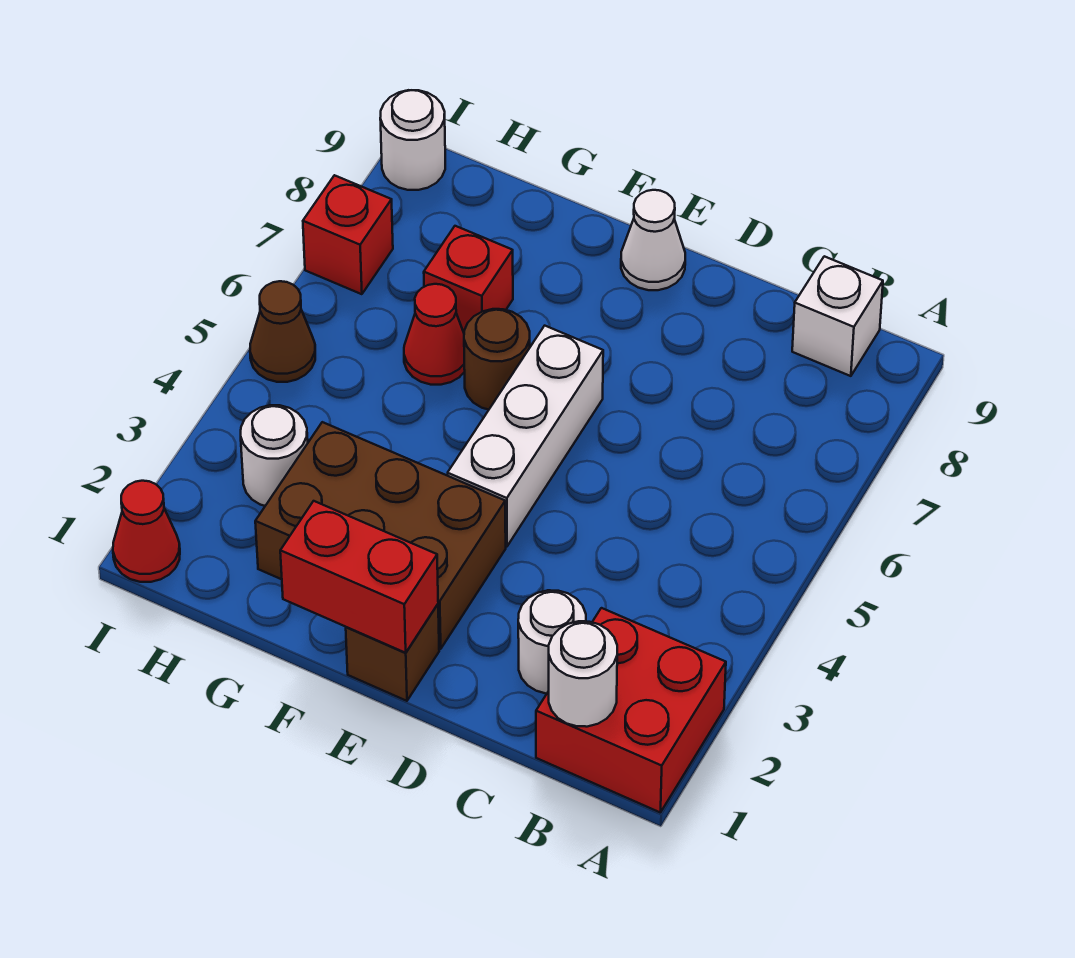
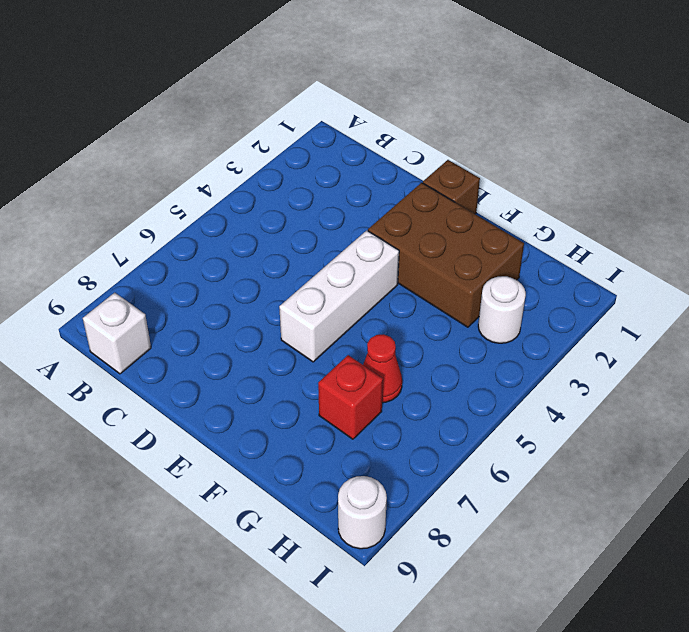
none -> red 2x2 brick [536,608,726,813]
none -> white 1x1 round brick [518,590,586,694]
none -> white 1x1 cone [621,190,685,290]

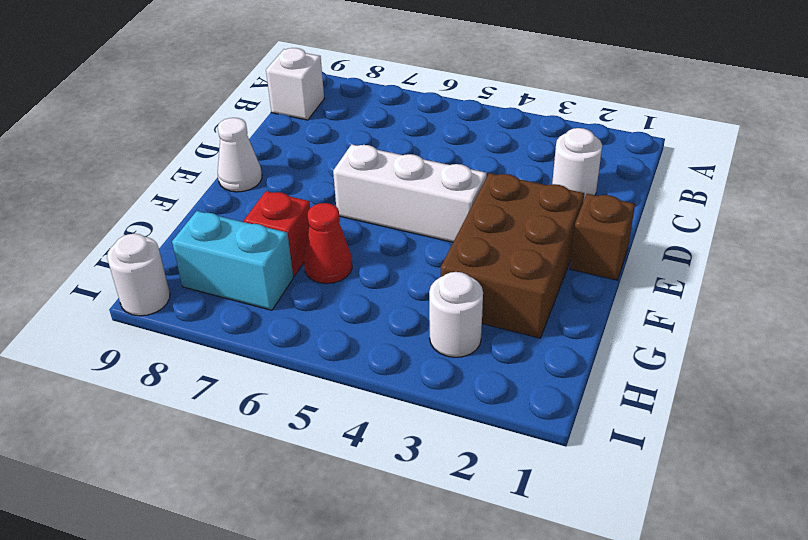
cyan 1x2 brick [172,211,293,310] -> none
none -> red 2x2 brick [536,608,726,813]
none -> brown 1x1 round brick [464,309,530,410]
none -> red 1x1 cone [113,481,180,582]

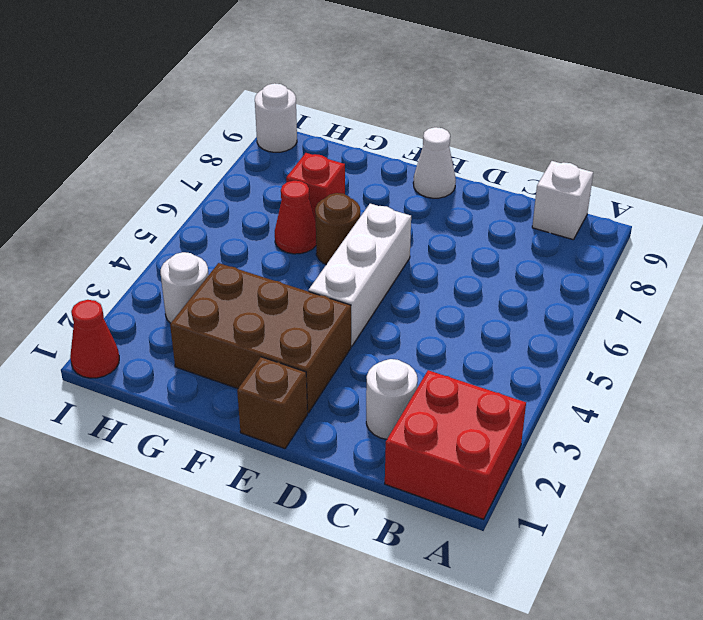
none -> brown 1x1 cone [250,281,315,382]
none -> red 1x1 brick [303,175,393,294]
none -> white 1x1 round brick [549,621,617,727]

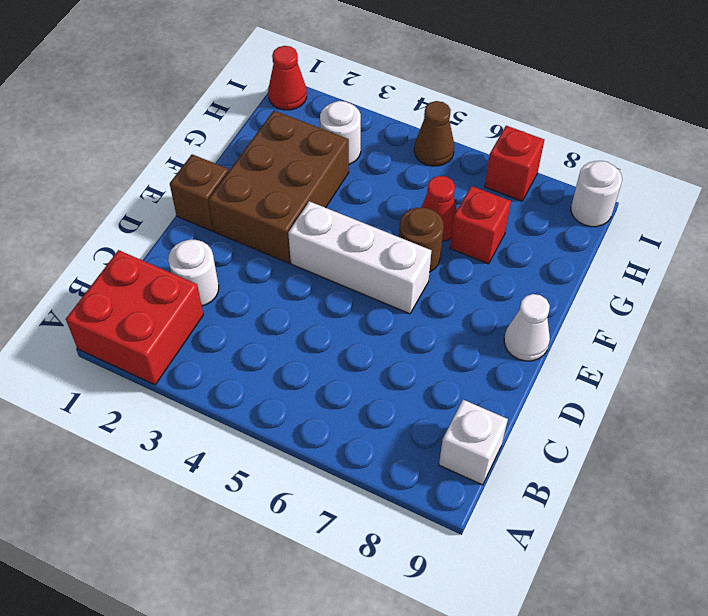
none -> white 1x1 round brick [549,621,617,727]
none -> red 1x2 brick [280,501,438,653]

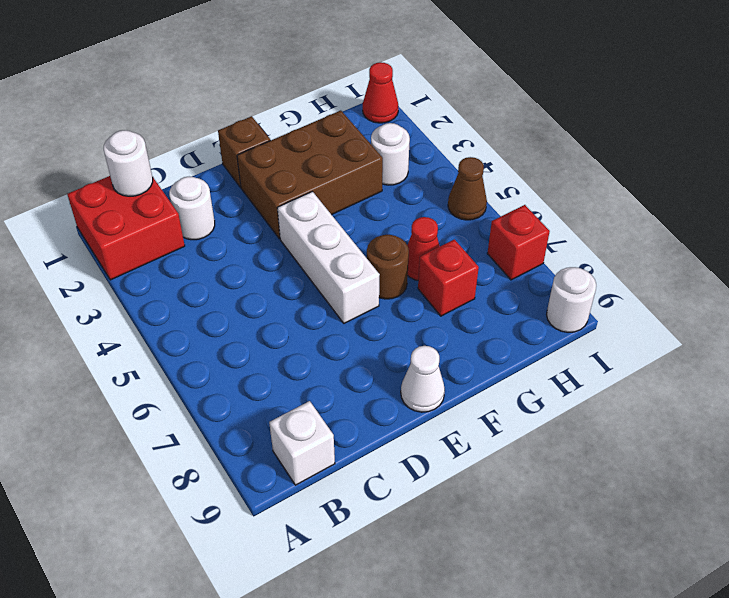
none -> red 1x2 brick [280,501,438,653]

